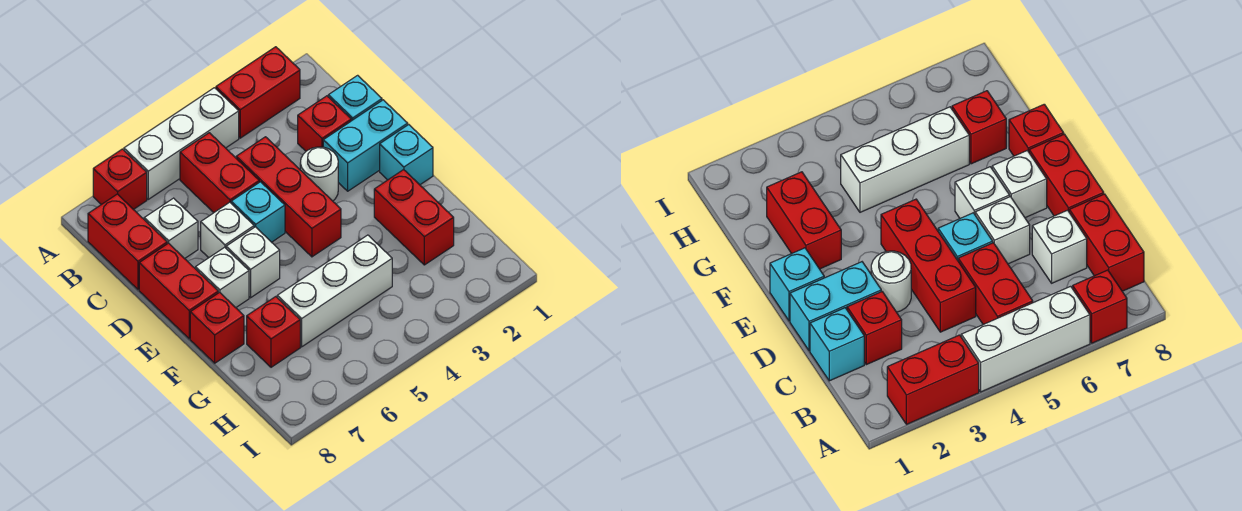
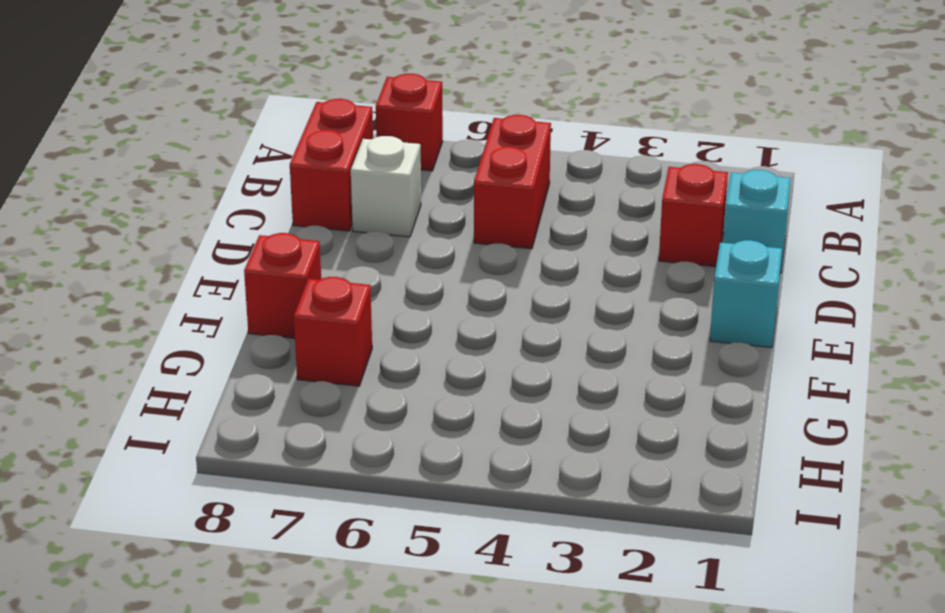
none -> red 1x2 brick [216,47,300,138]
none -> white 1x3 brick [124,88,239,199]
none -> red 1x3 brick [236,137,341,257]

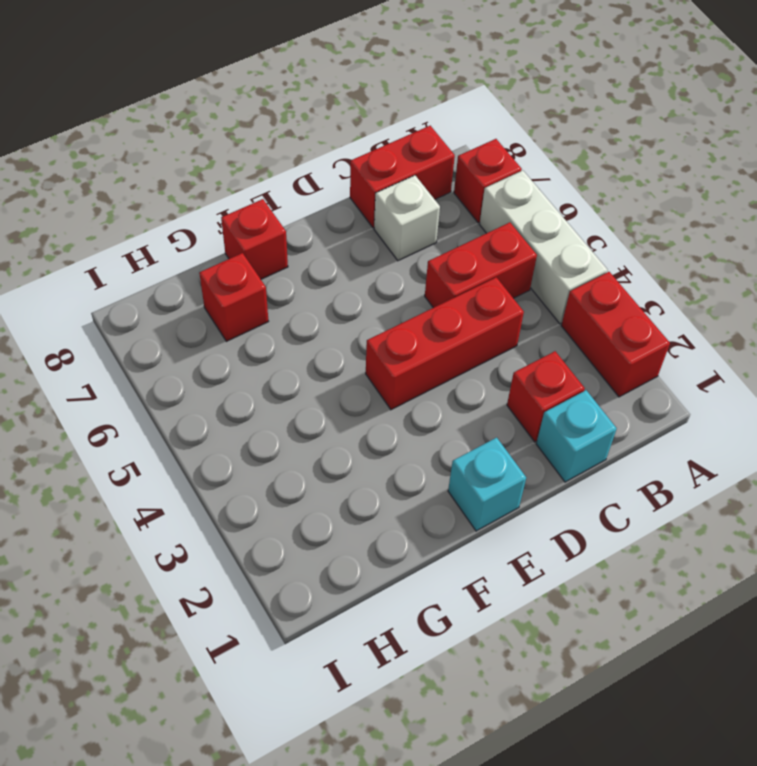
none -> cyan 1x2 brick [323,100,408,191]
none -> white 1x1 round brick [300,147,338,201]
none -> cyan 1x1 brick [231,182,285,242]

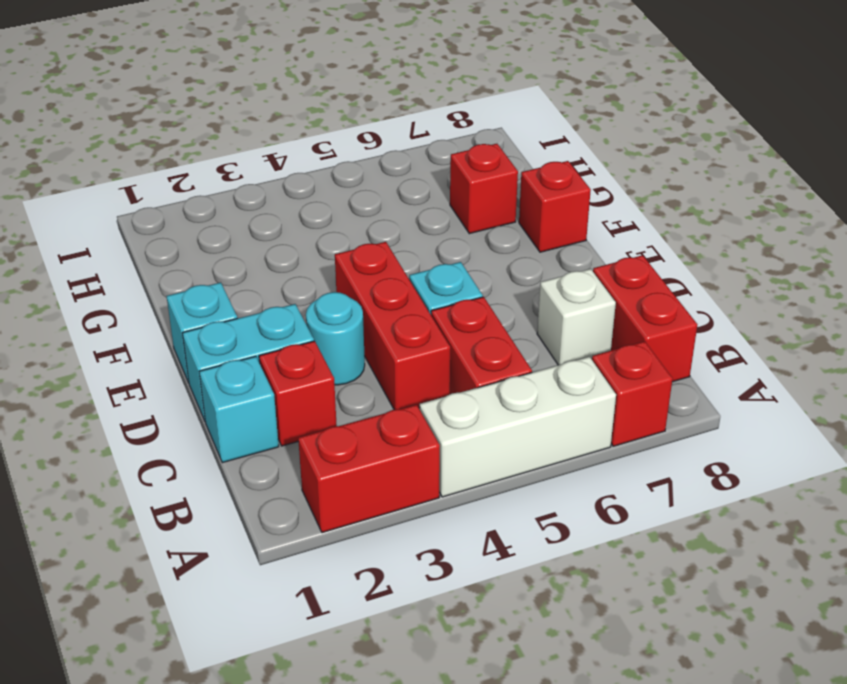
cyan 1x1 round brick [306,292,365,385] -> white 1x1 round brick [300,147,338,201]
none -> white 1x1 brick [201,202,254,258]
none -> red 1x2 brick [139,243,218,339]
none -> white 1x1 brick [226,227,280,298]

